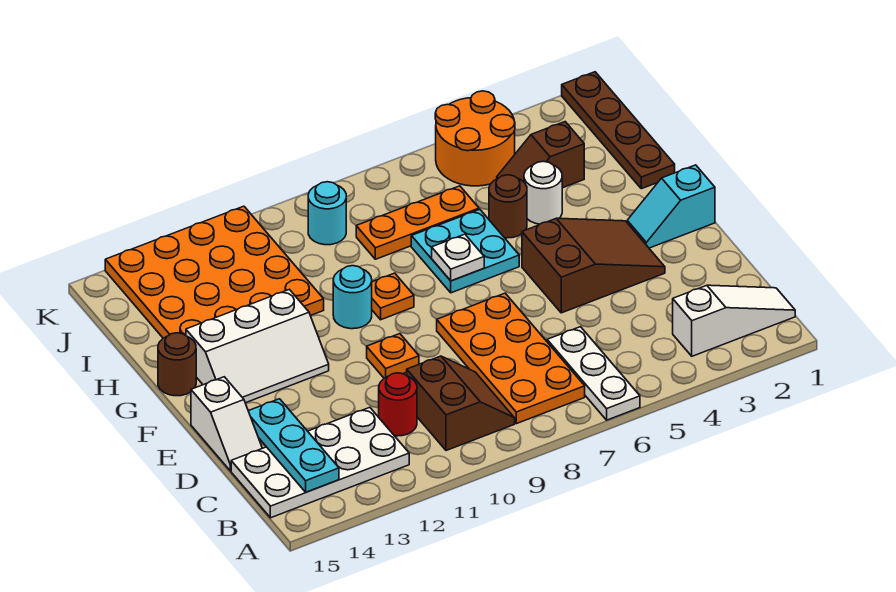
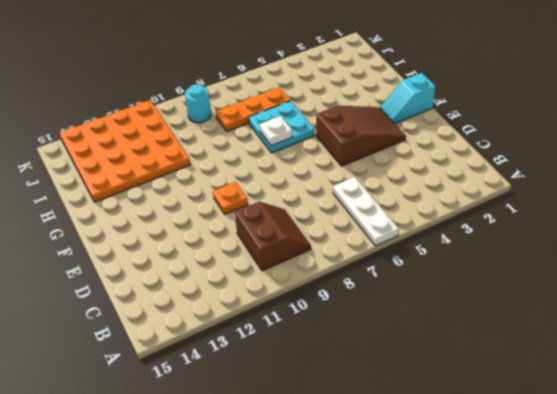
none -> white 1x3 slope [673,285,795,356]
none -> orange 2x4 plate [437,293,585,424]
none -> white 2x4 plate [231,407,409,518]

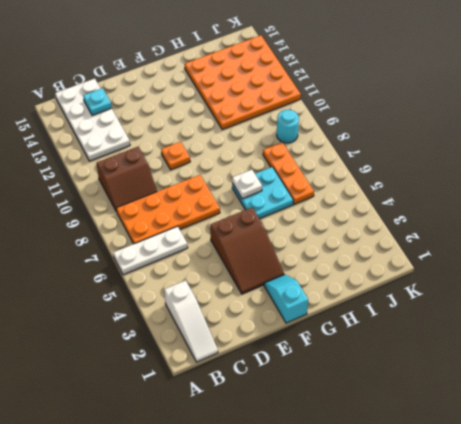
cyan 1x1 plate [83,88,112,115] -> cyan 1x3 plate [249,399,339,492]
none -> red 1x1 round brick [379,373,417,436]
none -> white 1x2 slope [191,377,262,471]
none -> white 2x3 slope [186,289,329,403]

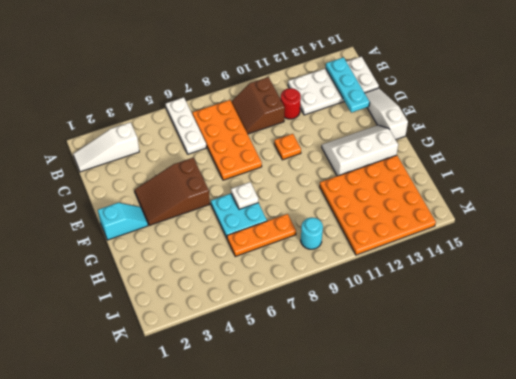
white 1x3 slope [365,88,408,140] -> white 1x2 slope [191,377,262,471]
none -> orange 1x1 plate [372,273,414,320]
none -> cyan 1x1 round brick [333,266,372,329]
none -> brown 1x1 round brick [158,333,196,396]

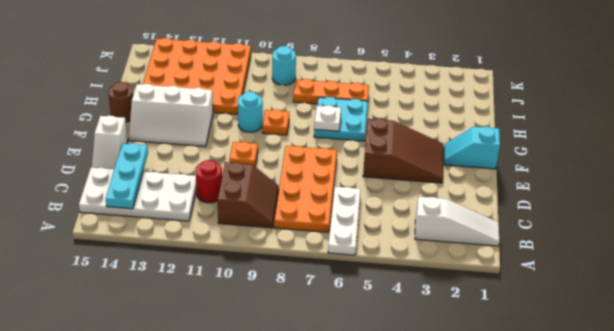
none -> brown 1x4 plate [562,72,675,189]
none -> white 1x1 round brick [524,161,562,224]
none -> brown 1x1 round brick [489,175,527,238]

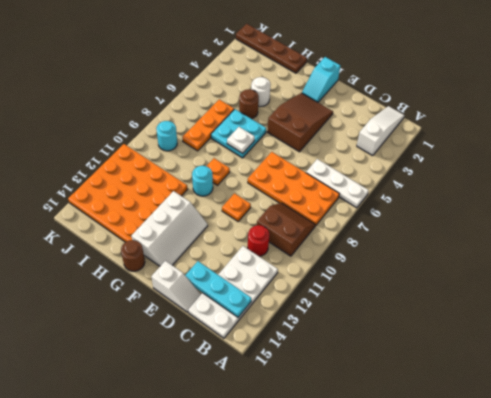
none -> brown 1x2 slope [497,122,584,188]
none -> orange 2x2 round brick [435,91,515,186]

